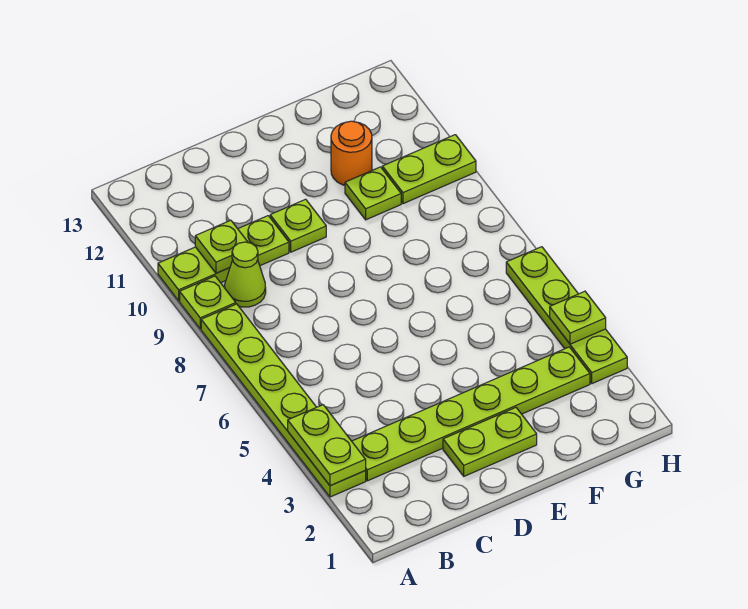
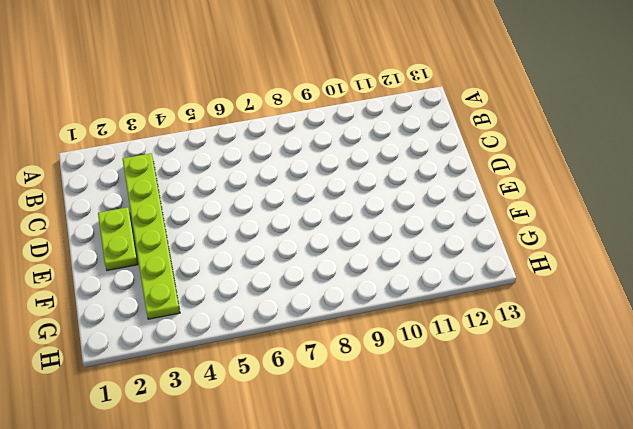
none -> lime 1x6 plate [201,304,366,497]
none -> lime 1x1 plate [180,276,236,329]
none -> lime 1x3 plate [158,216,289,301]

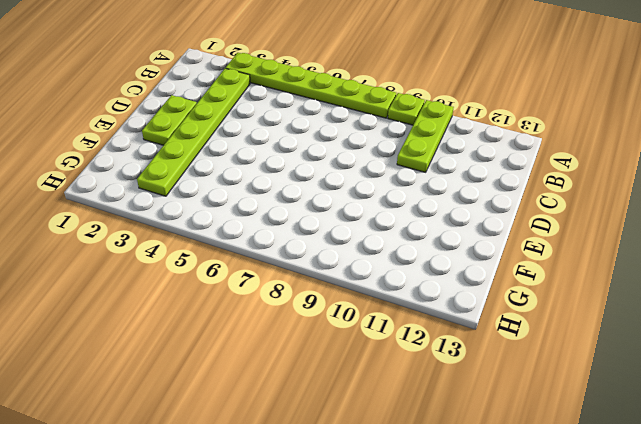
none -> lime 1x1 cone [225,242,266,307]
none -> lime 1x1 plate [270,199,326,252]
none -> lime 1x1 plate [345,167,401,220]

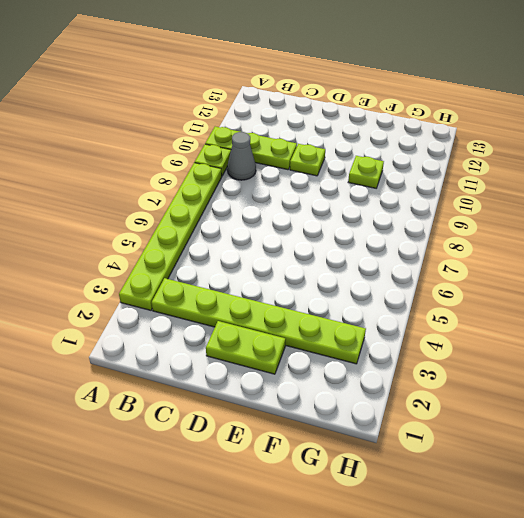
grey 1x1 cone [227,132,256,180] -> lime 1x1 cone [225,242,266,307]
none -> orange 1x1 round brick [331,121,372,185]
none -> lime 1x2 plate [382,135,476,204]
none -> lime 1x4 plate [506,247,627,383]

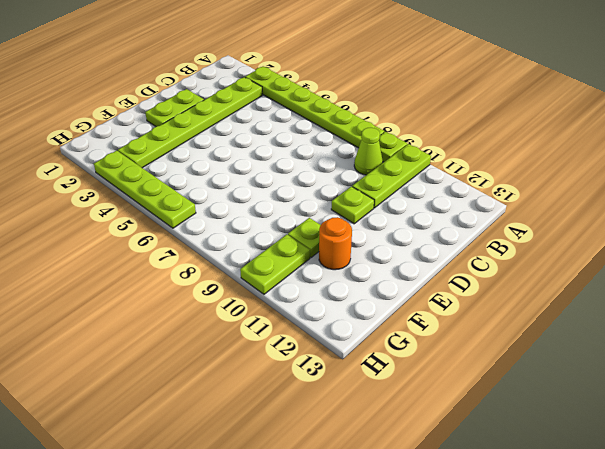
none -> lime 1x2 plate [288,405,366,486]
none -> lime 1x1 plate [195,220,248,273]
none -> lime 1x1 plate [550,291,606,344]

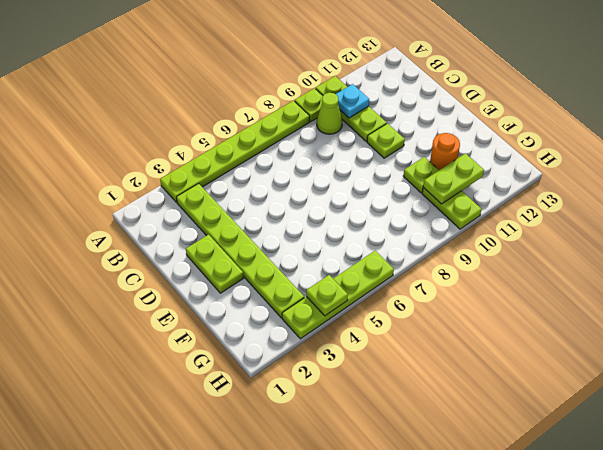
cyan 1x1 plate [336,84,369,118] -> lime 1x1 plate [195,220,248,273]
lime 1x2 plate [423,153,484,204] -> lime 1x2 plate moved to [288,405,366,486]

